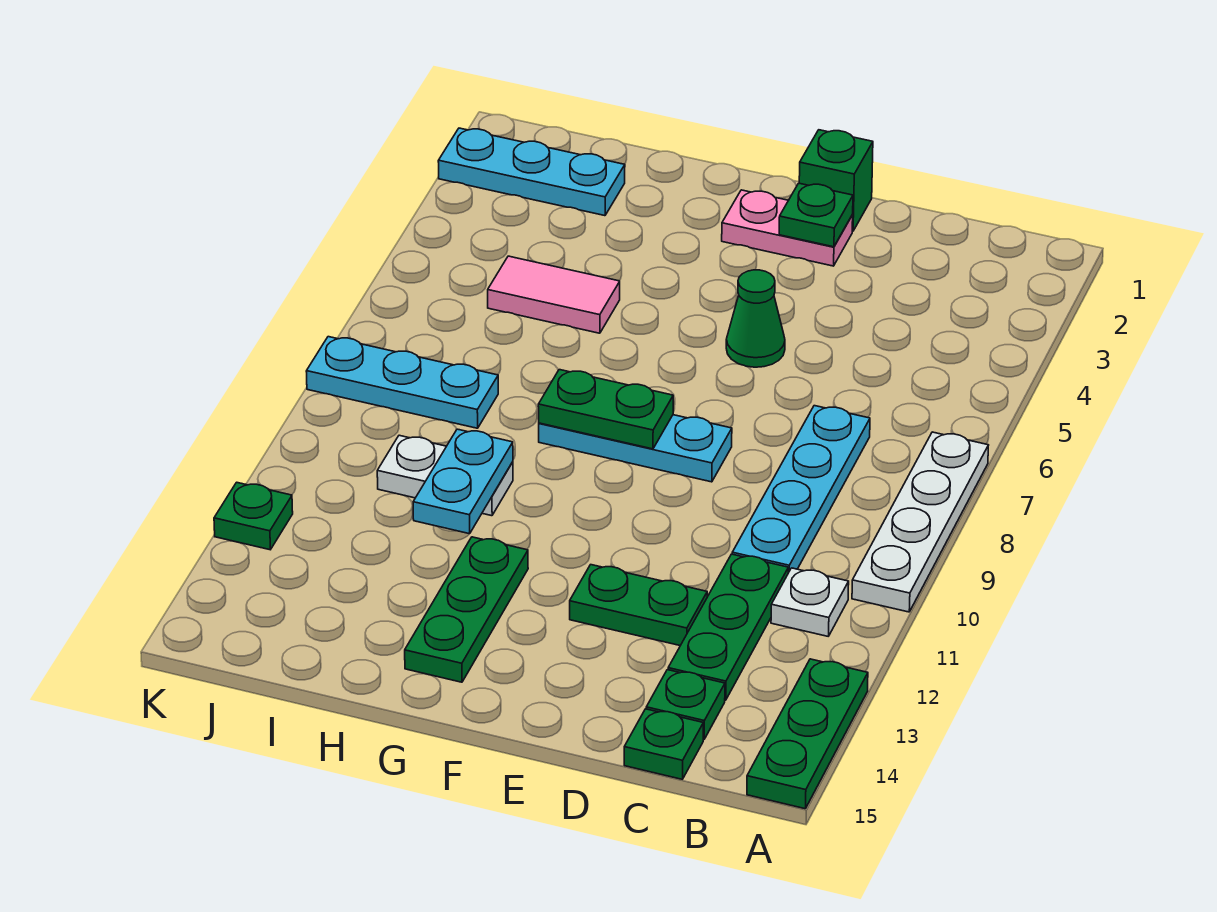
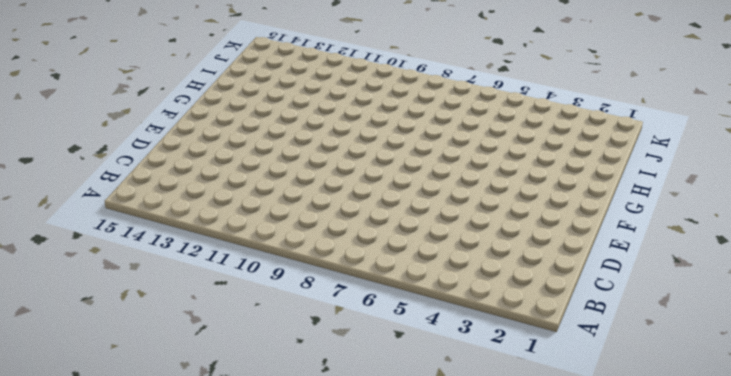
none -> white 1x4 plate [852,432,989,612]
none -> green 1x3 plate [747,659,868,809]
none -> white 1x1 plate [771,568,849,636]

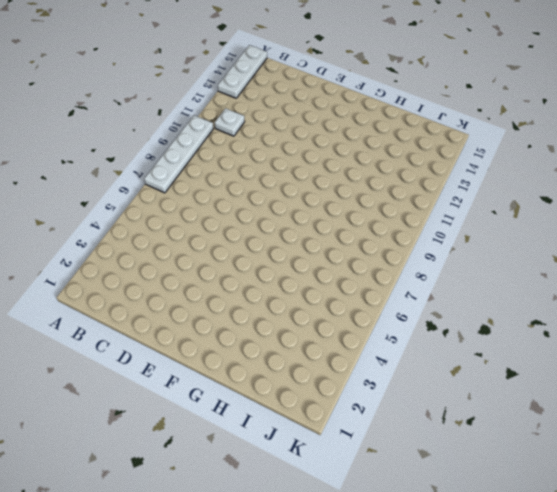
white 1x3 plate [218,45,267,98] -> green 1x3 plate [747,659,868,809]
none -> cyan 1x4 plate [732,406,870,573]
none -> green 1x3 plate [668,554,788,700]
none -> green 1x1 plate [646,670,725,740]

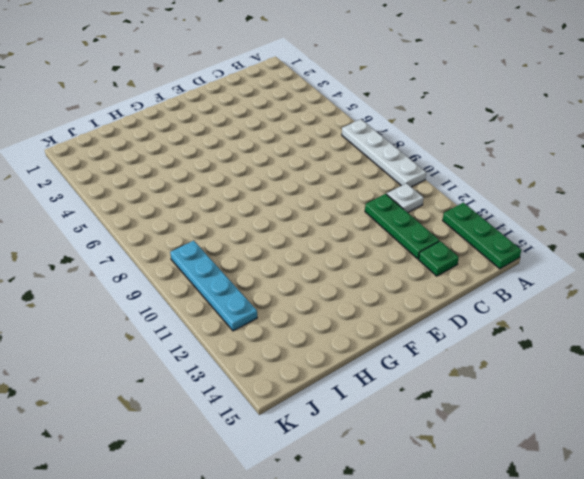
cyan 1x4 plate [170,241,257,331] -> cyan 1x4 plate moved to [732,406,870,573]
none -> green 1x1 plate [624,709,703,779]
none -> green 1x2 plate [570,565,707,646]
none -> green 1x1 brick [799,130,873,231]

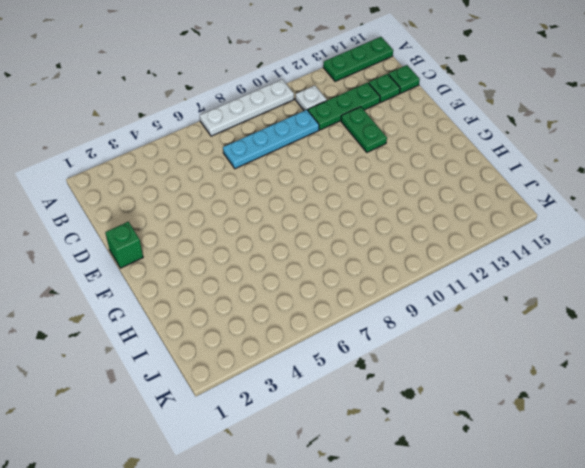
none -> pink 1x2 plate [722,190,853,266]
none -> green 1x1 cone [726,270,785,367]
none -> cyan 1x3 plate [539,415,732,482]

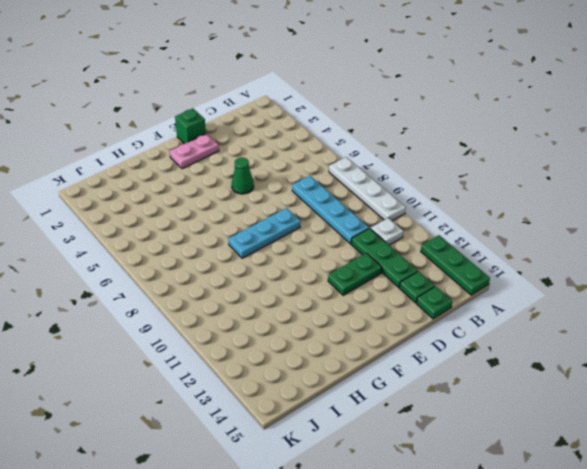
none -> green 1x3 plate [405,537,528,682]
none -> pink 1x2 tile [488,256,620,333]
none -> white 1x2 plate [377,435,513,516]

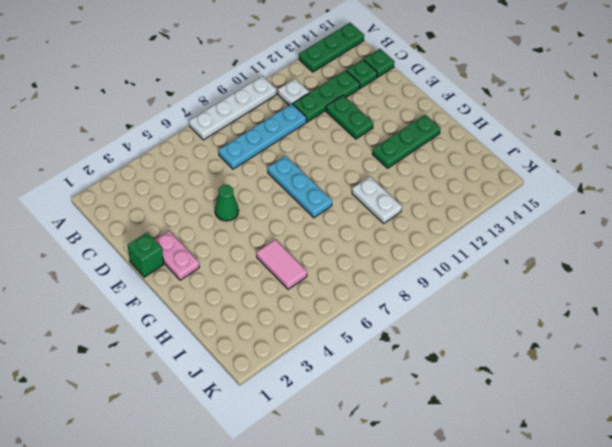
none -> cyan 1x3 plate [438,128,625,216]
none -> cyan 1x3 plate [306,337,498,428]
none -> green 1x1 plate [214,482,293,550]

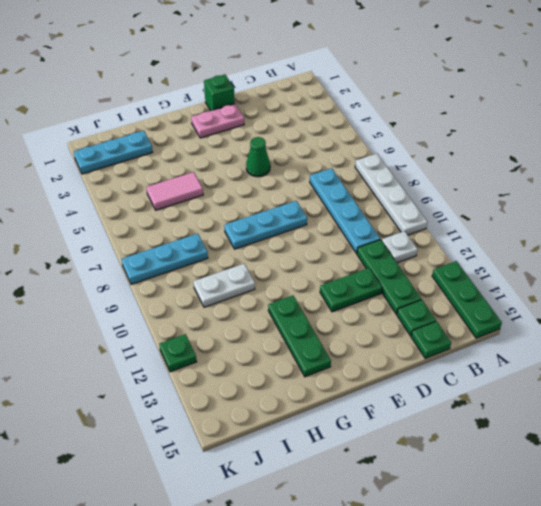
none -> green 1x1 plate [779,183,853,247]
none -> green 1x2 plate [538,370,673,449]
none -> cyan 1x2 plate [413,429,513,534]

